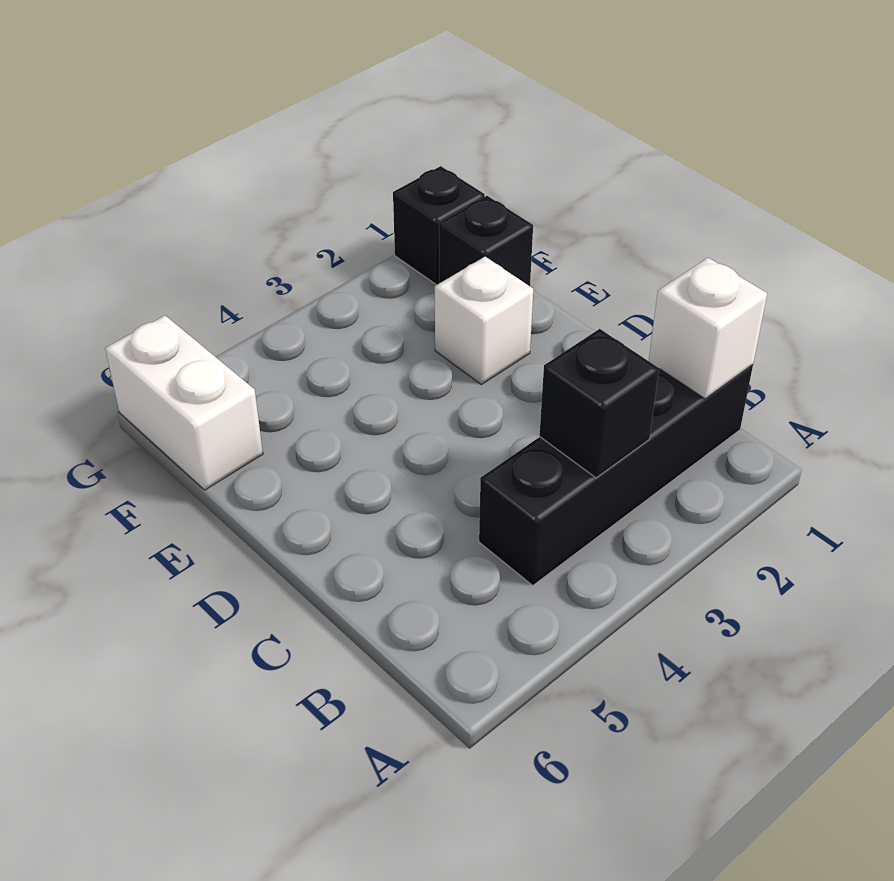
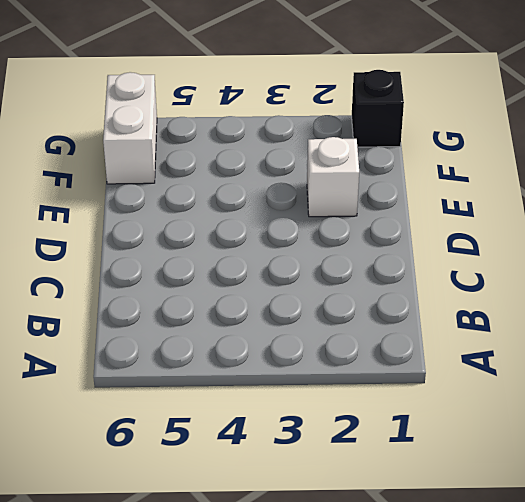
none -> black 1x4 brick [479,365,753,586]
none -> black 1x1 brick [439,196,533,286]

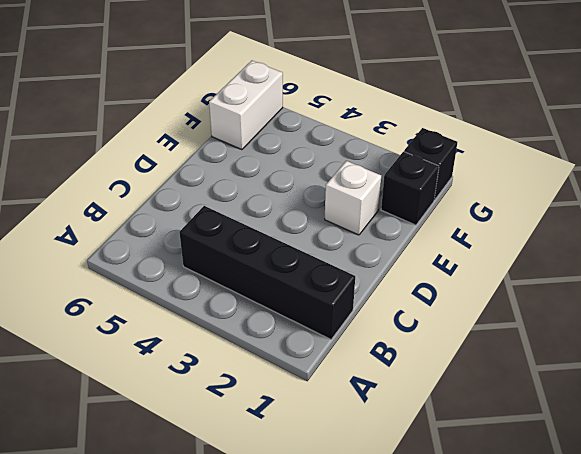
none -> white 1x1 brick [649,258,767,399]
none -> black 1x1 brick [539,329,659,478]

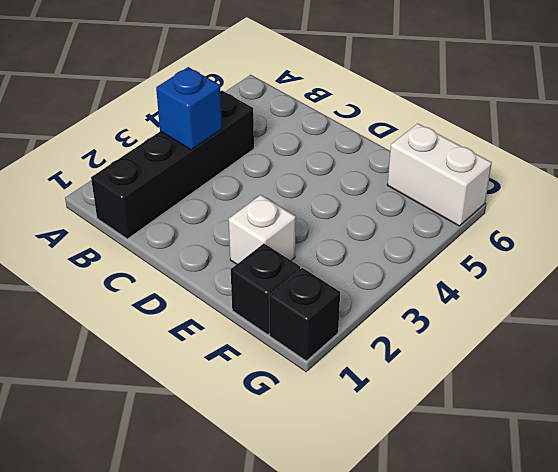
blue 1x1 brick [156,67,222,150] -> black 1x1 brick [539,329,659,478]
none -> white 1x1 brick [649,258,767,399]

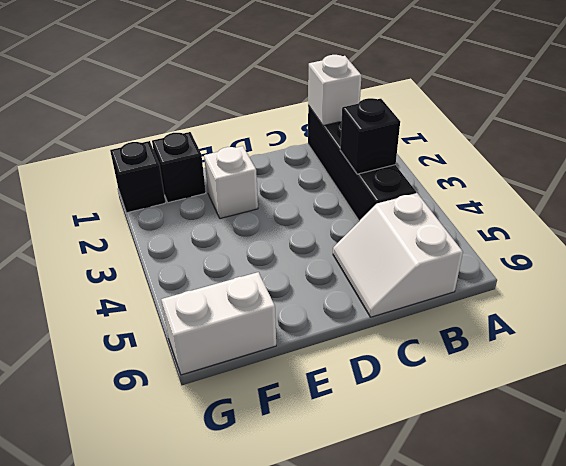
white 2x2 slope [333,193,463,317] -> none

